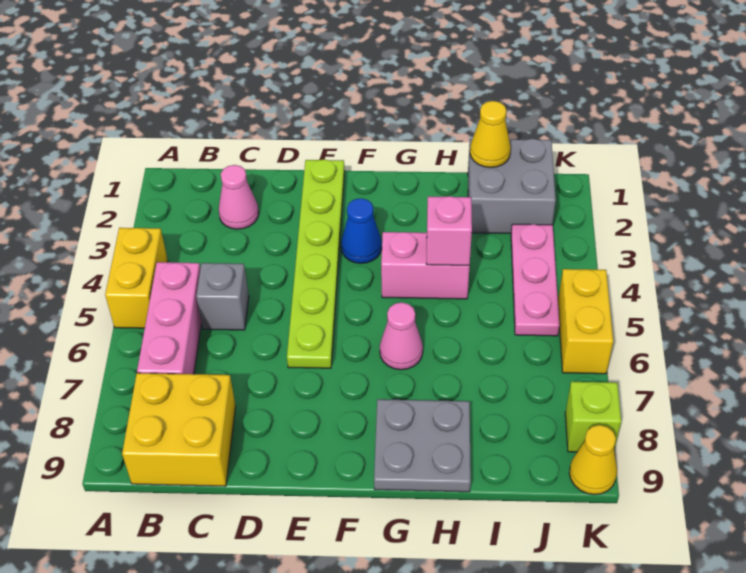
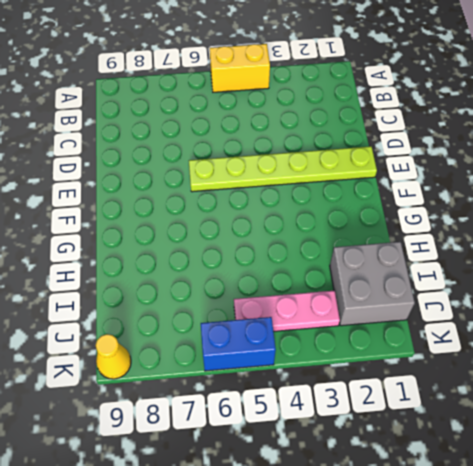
blue 1x2 brick [201,317,276,371] -> yellow 1x2 brick [558,269,613,374]
none -> pink 1x3 brick [137,262,201,374]
none -> yellow 2x2 brick [122,373,236,486]
none -> pink 1x1 cone [219,165,259,229]

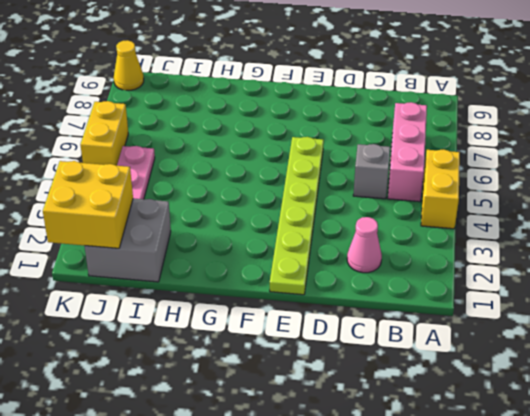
yellow 2x2 brick [43,161,133,248] -> yellow 2x2 brick moved to [122,373,236,486]
none -> blue 1x1 cone [341,198,382,263]
none -> pink 1x2 brick [381,232,470,299]
none -> pink 1x1 cone [380,302,423,370]

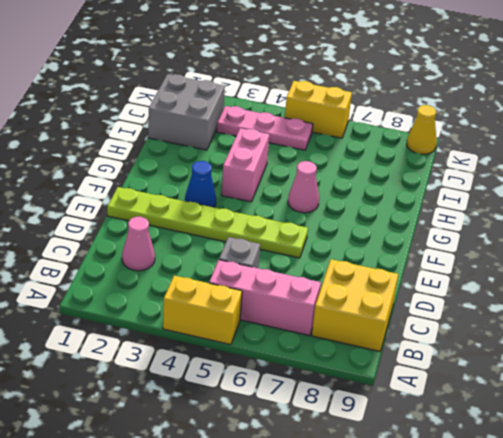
none -> grey 2x2 plate [374,399,471,492]
none -> lime 1x1 brick [565,382,621,452]
none -> pink 1x1 brick [427,196,472,265]

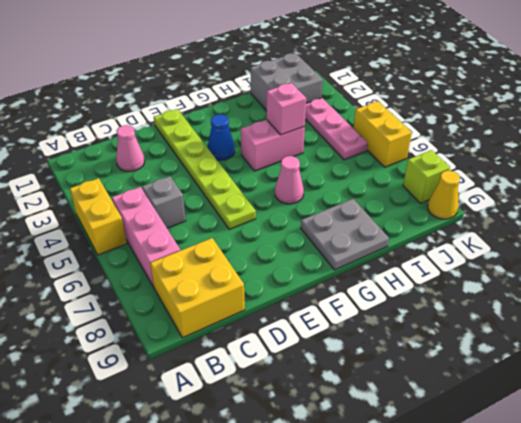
none -> yellow 1x1 cone [470,101,511,167]

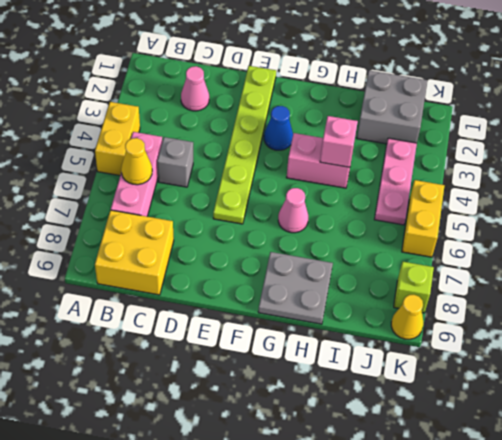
yellow 1x1 cone [121,138,152,185] -> yellow 1x1 cone moved to [470,101,511,167]

